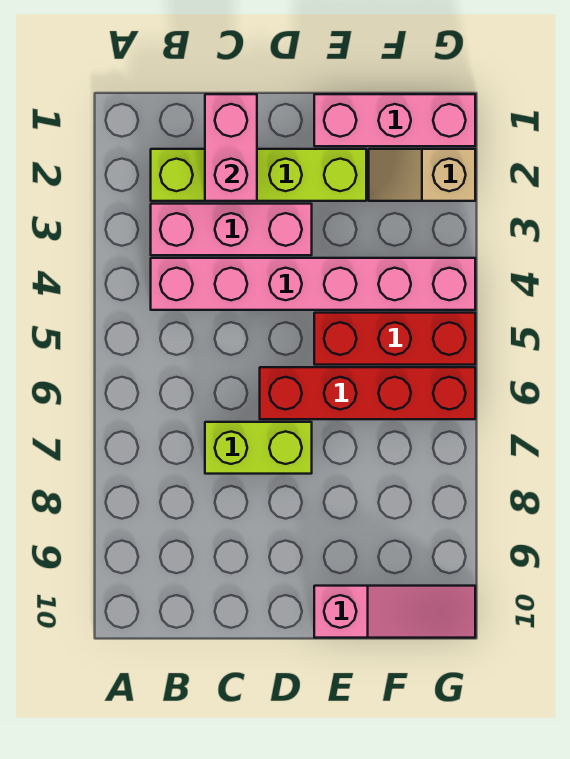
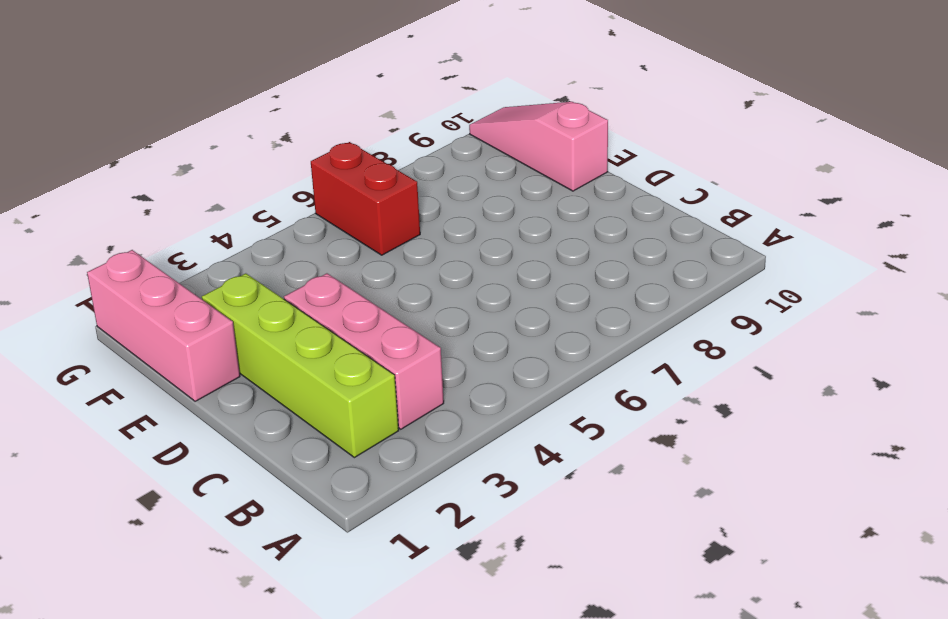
red 1x2 brick [311,142,420,255] -> red 1x4 brick [260,367,475,419]
none -> pink 1x6 brick [151,258,475,310]
none -> lime 1x2 brick [205,422,312,474]

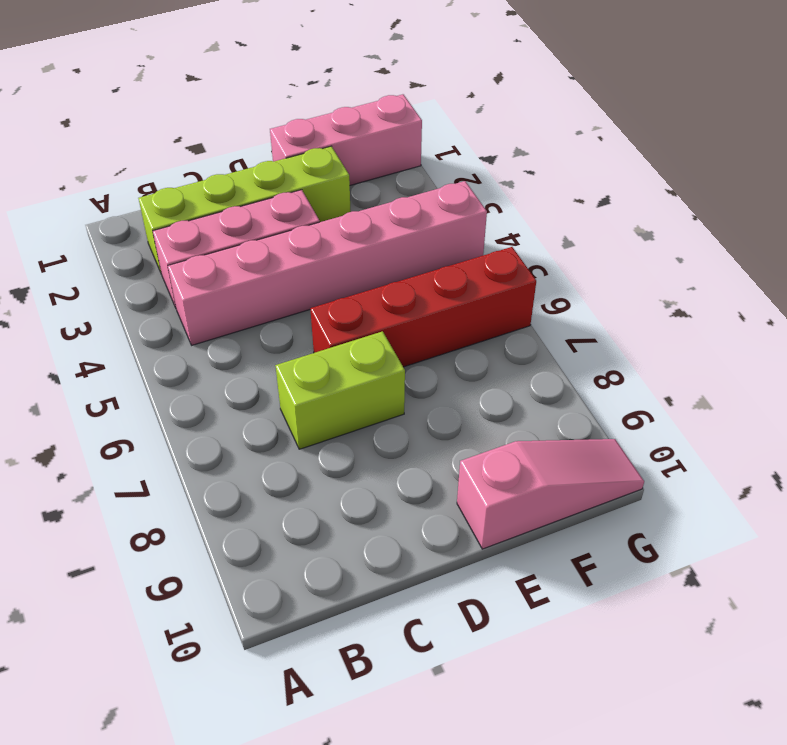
none -> red 1x3 brick [314,313,475,365]
none -> tan 1x2 slope [369,149,475,201]

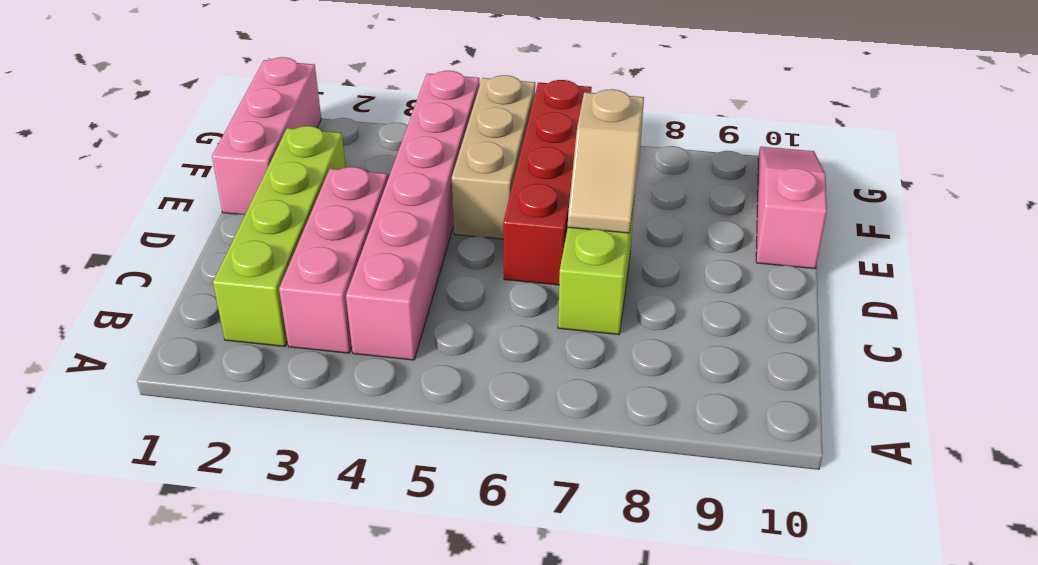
tan 1x2 slope [568,89,644,233] -> tan 1x2 slope moved to [369,149,475,201]
tan 1x3 brick [452,75,535,239] -> red 1x3 brick [314,313,475,365]
none -> pink 1x2 brick [205,94,257,201]

